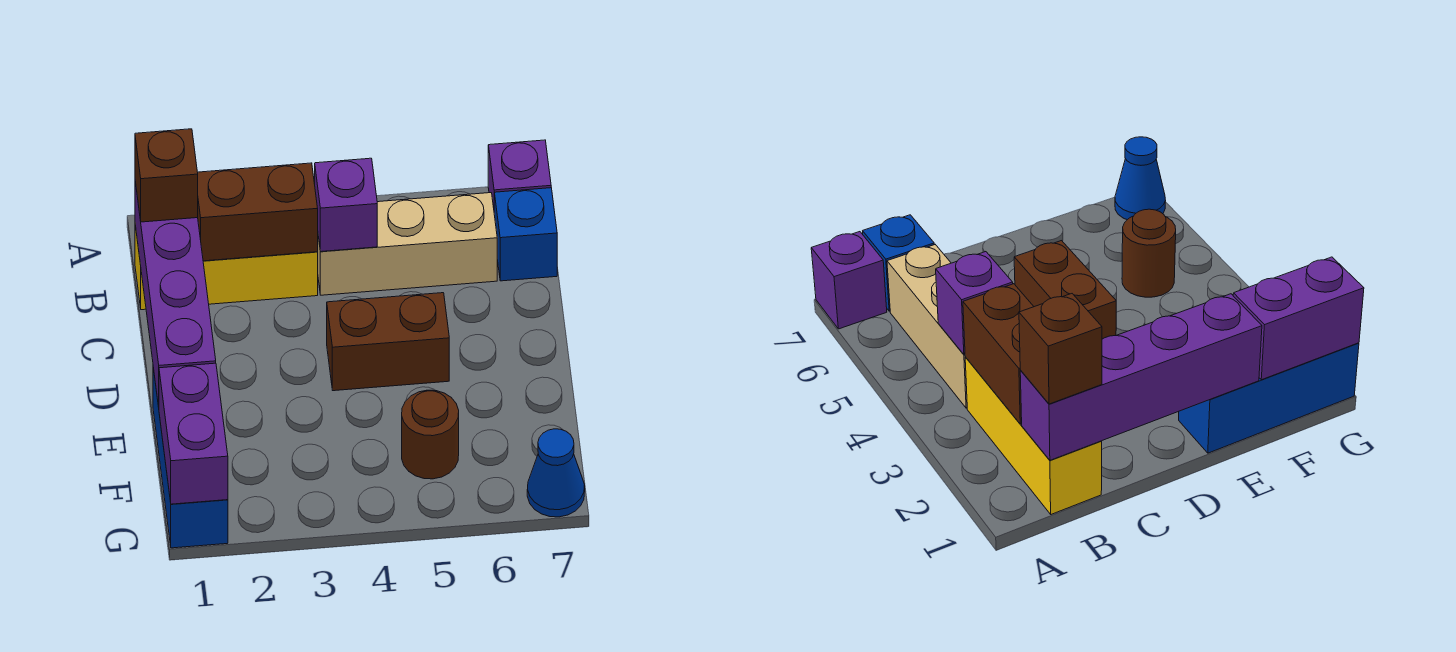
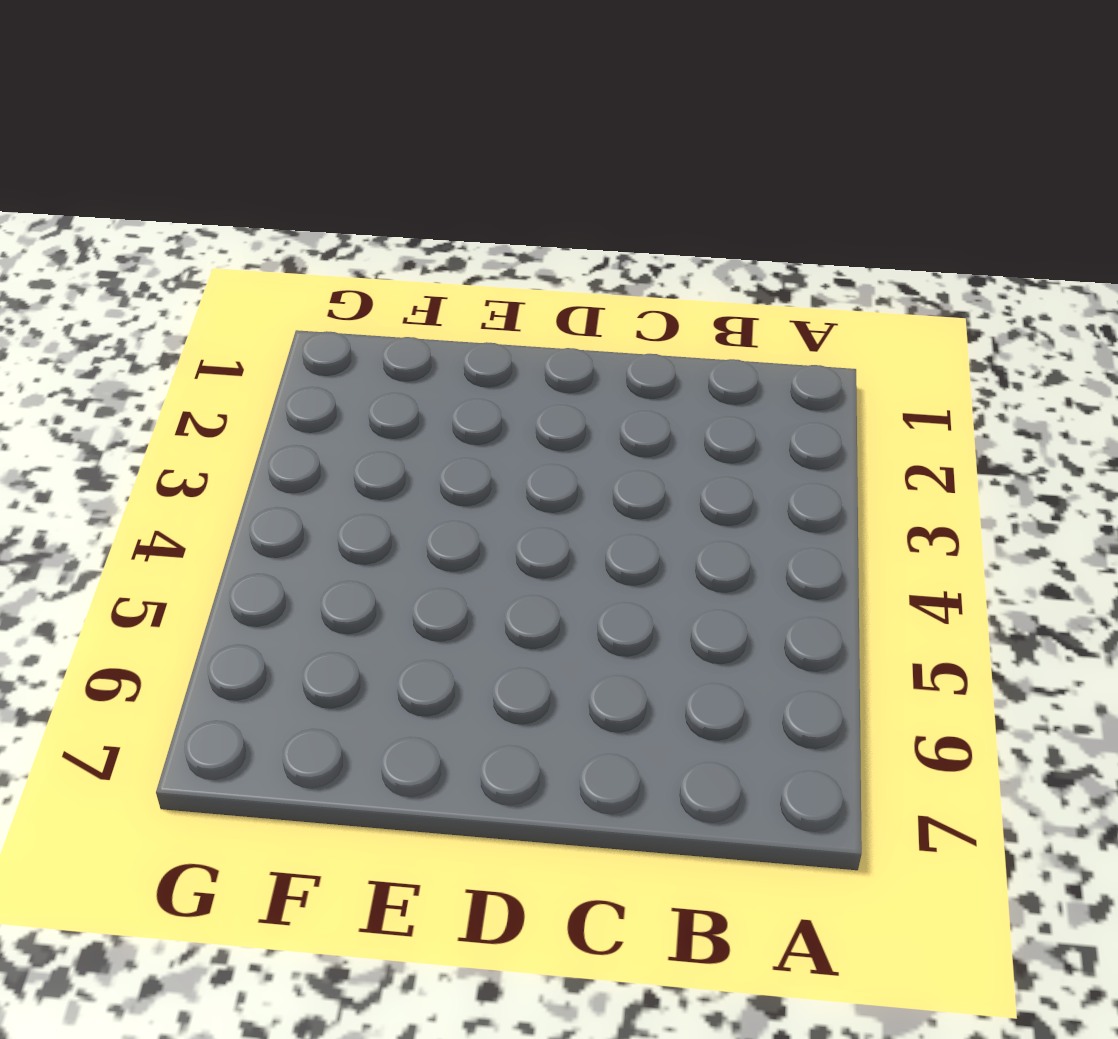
none -> purple 1x1 brick [488,140,551,208]
none -> yellow 1x3 brick [135,225,318,310]
none -> tan 1x3 brick [318,193,497,295]

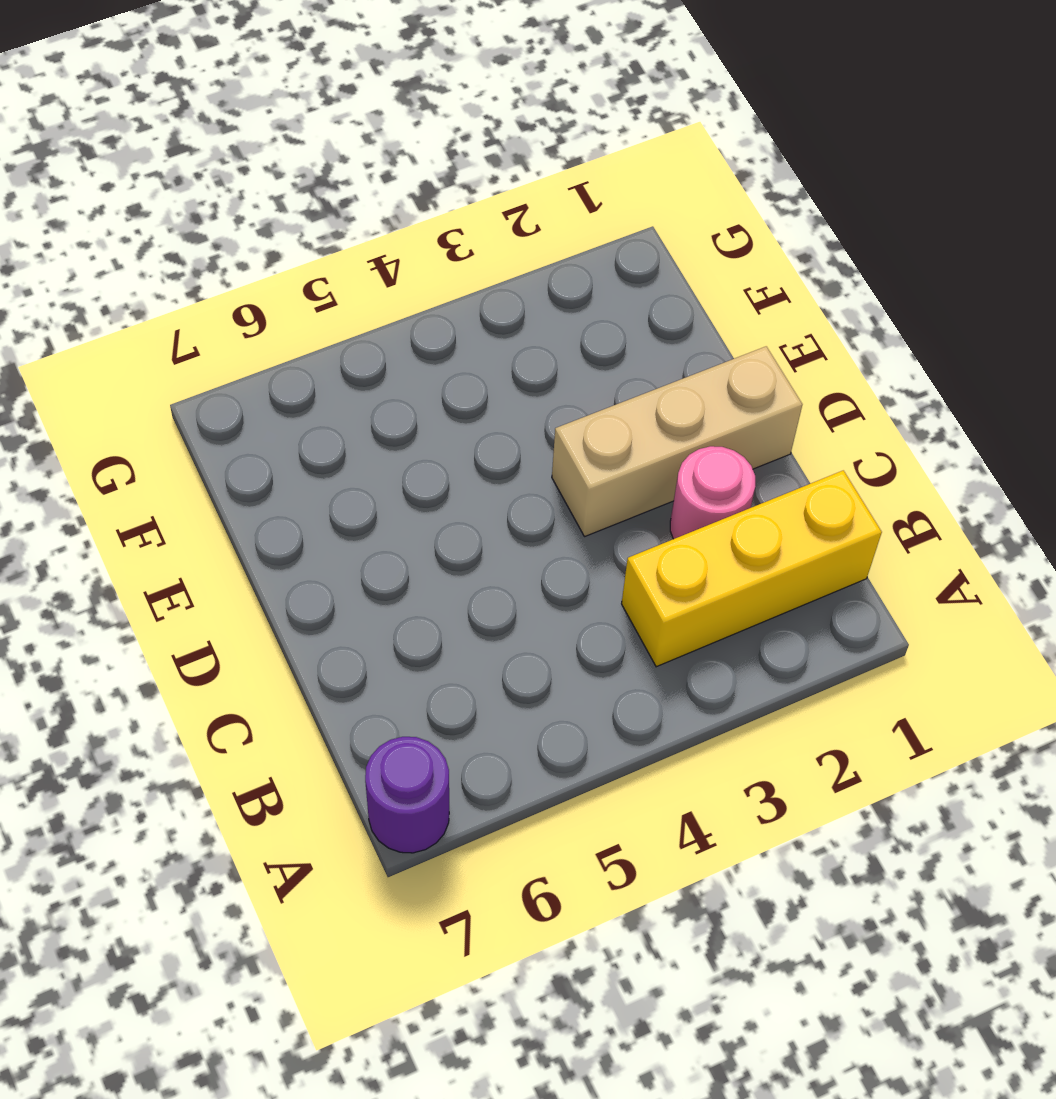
purple 1x1 round brick [365,737,449,853] -> purple 1x1 brick [488,140,551,208]
pink 1x1 round brick [670,446,755,539] -> none
tan 1x3 brick [552,346,802,537] -> tan 1x3 brick moved to [318,193,497,295]
none -> blue 1x1 brick [494,188,557,281]
none -> brown 1x2 brick [327,293,449,391]
none -> blue 1x3 brick [153,368,228,548]

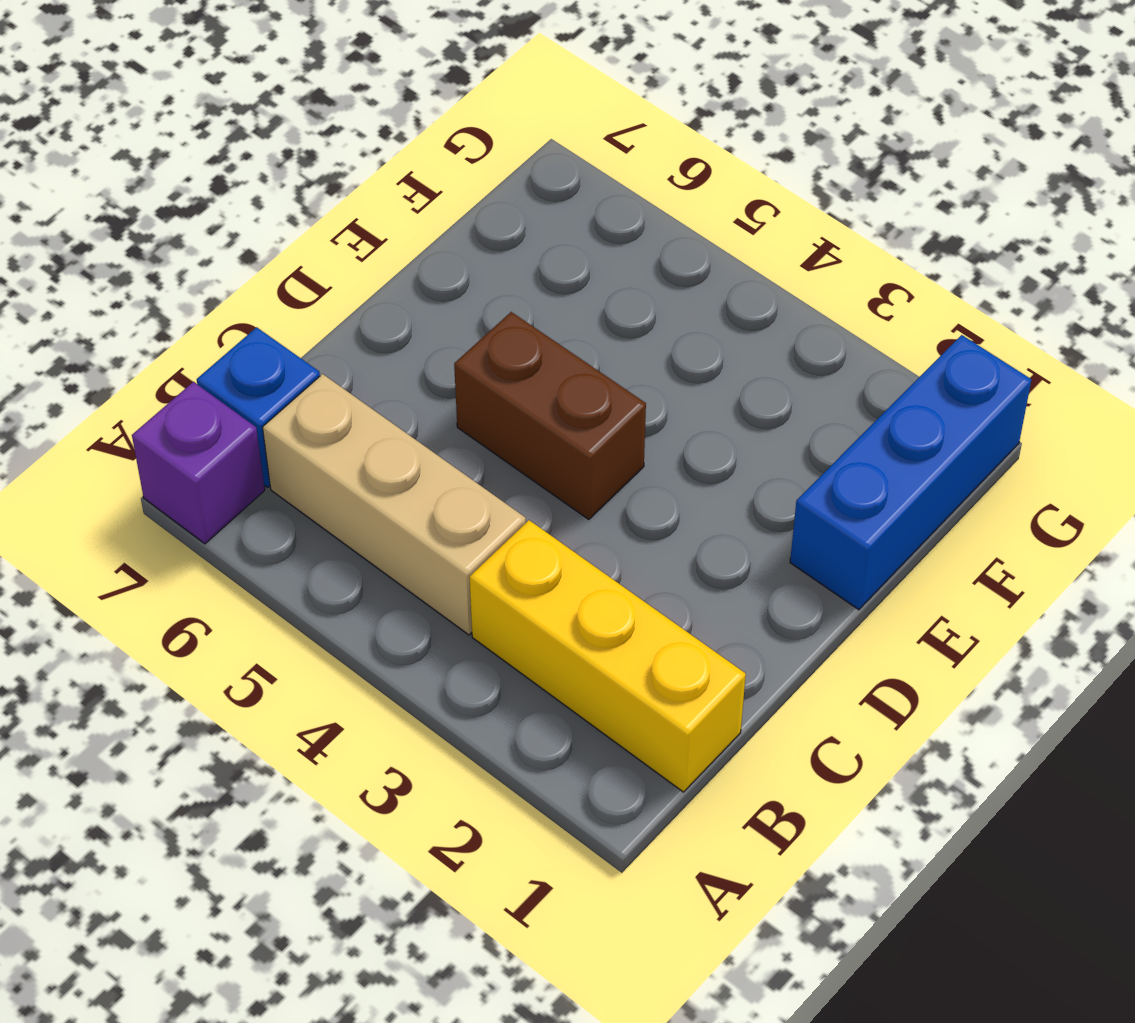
none -> brown 1x1 round brick [402,390,459,479]
none -> blue 1x1 cone [527,429,585,517]
none -> purple 1x4 brick [135,182,216,407]

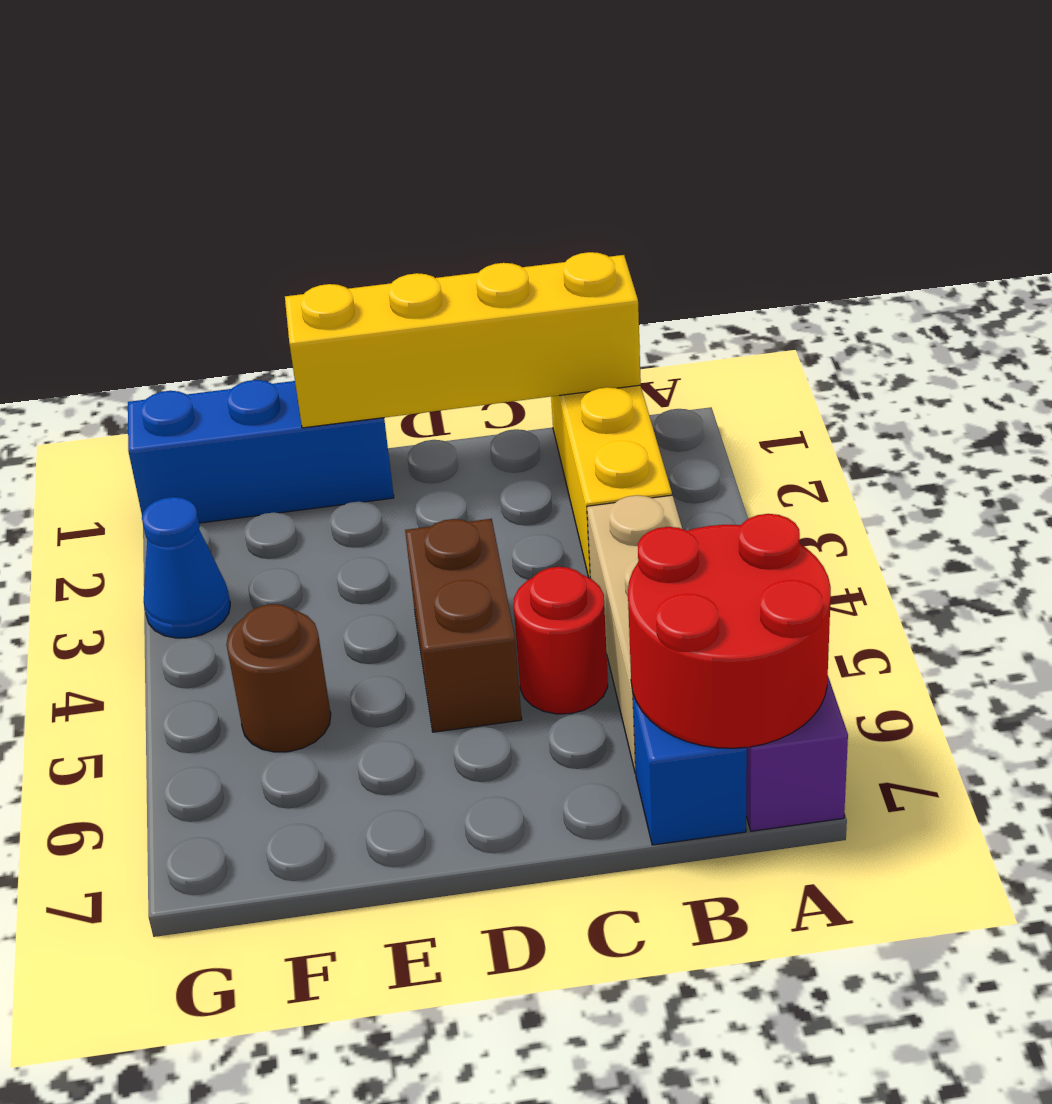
red 2x2 round brick [628,514,831,748] -> none
yellow 1x4 brick [285,252,641,428] -> purple 1x4 brick [135,182,216,407]
red 1x1 round brick [514,567,608,714] -> none
blue 1x1 cone [142,497,230,638] -> blue 1x1 cone moved to [527,429,585,517]
none -> brown 1x2 brick [198,163,318,261]
none -> purple 1x1 brick [315,158,377,252]
none -> purple 1x2 brick [159,363,228,504]

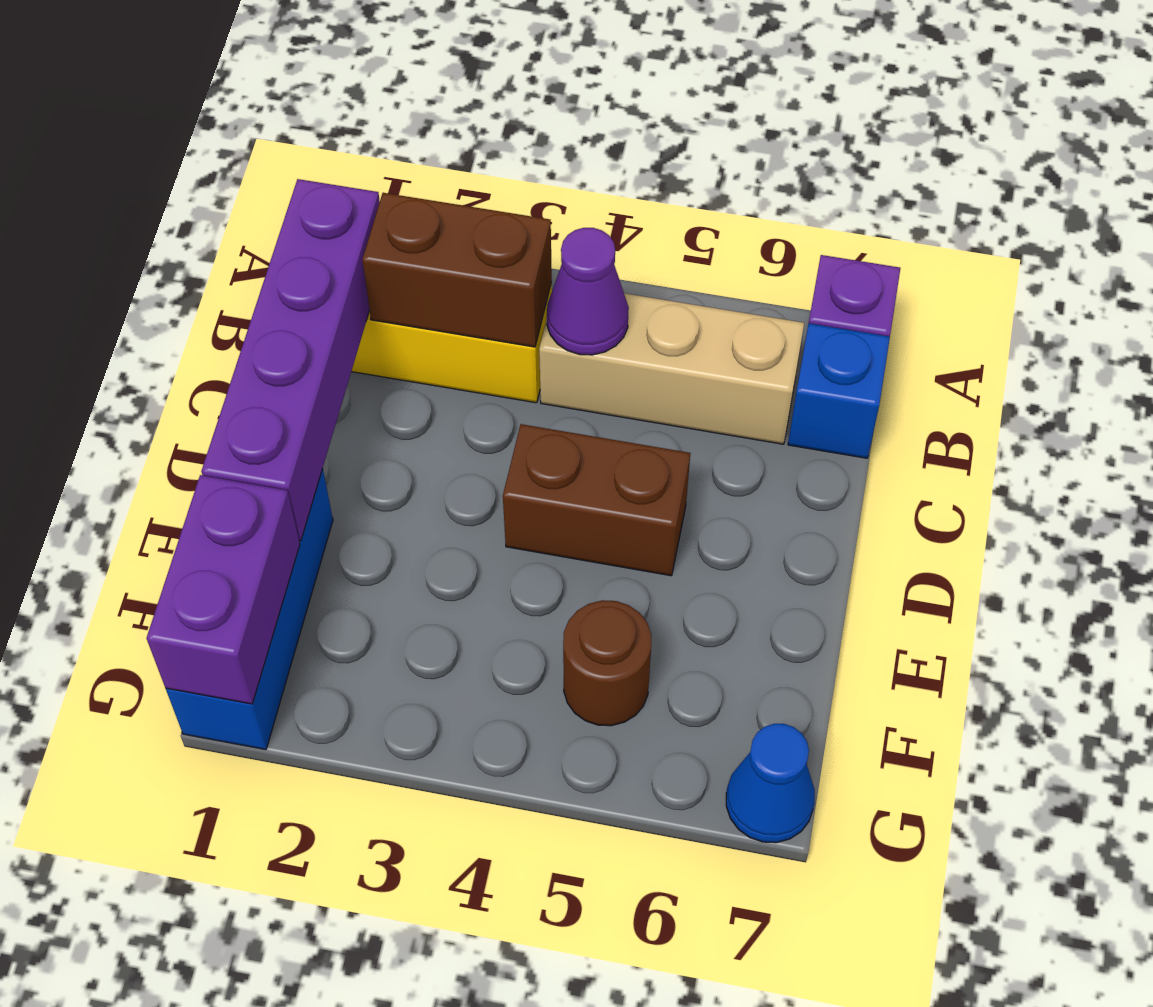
purple 1x1 cone [547,228,629,355] -> purple 1x1 brick [315,158,377,252]
none -> brown 1x1 brick [135,129,198,222]

